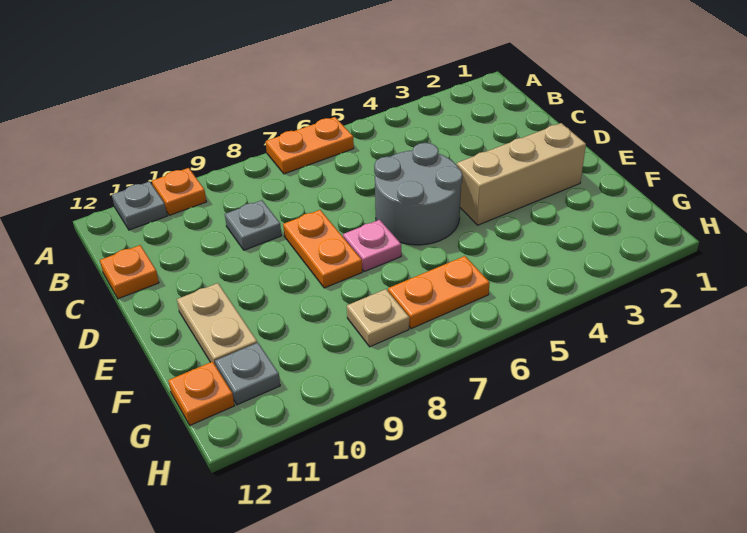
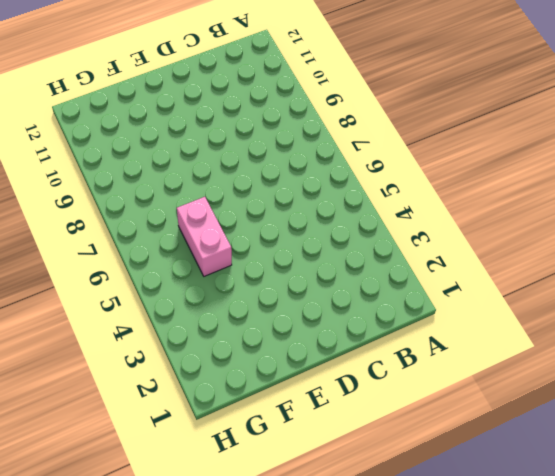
pink 1x2 brick [177,197,232,276] -> none
none -> orange 1x2 plate [266,117,354,174]
none -> orange 1x1 plate [152,168,206,215]
none -> grey 1x1 plate [112,181,167,230]

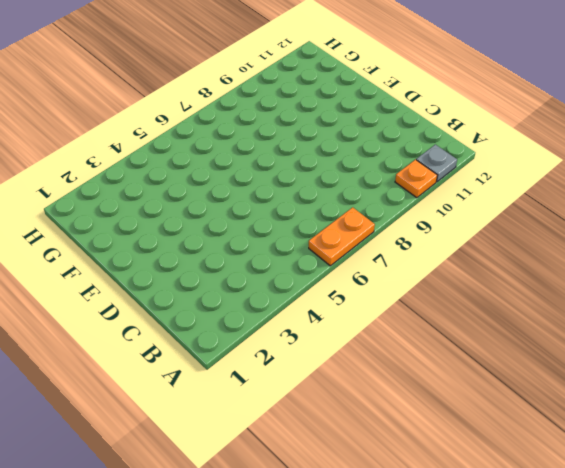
none -> grey 1x1 plate [225,200,282,250]
none -> orange 1x1 plate [100,245,159,299]
none -> grey 2x2 round brick [374,143,462,245]

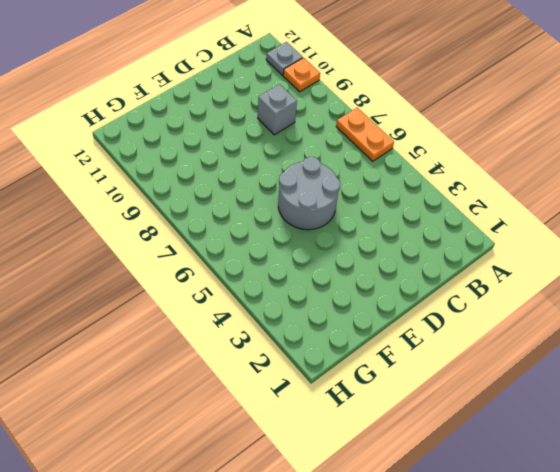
grey 1x1 brick [258,84,297,135] -> grey 1x1 plate [225,200,282,250]
none -> orange 1x1 plate [100,245,159,299]
none -> orange 1x2 plate [283,210,362,288]
none -> tan 1x3 brick [457,123,586,225]

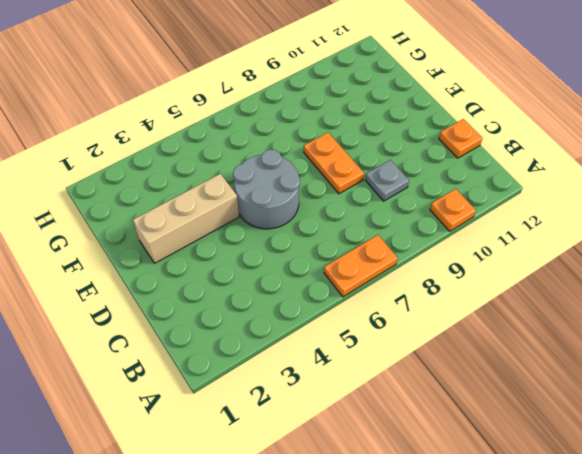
none -> grey 1x1 plate [112,181,167,230]
none -> pink 1x1 plate [343,220,401,272]
none -> tan 1x2 plate [177,283,257,366]

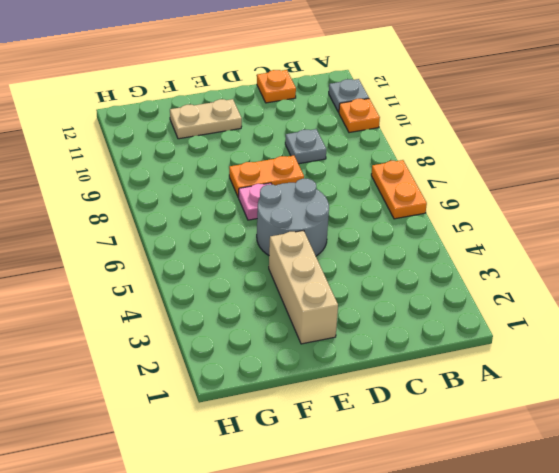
none -> orange 1x2 plate [388,256,490,329]
none -> tan 1x1 plate [347,289,409,347]
none -> grey 1x1 plate [215,343,280,405]

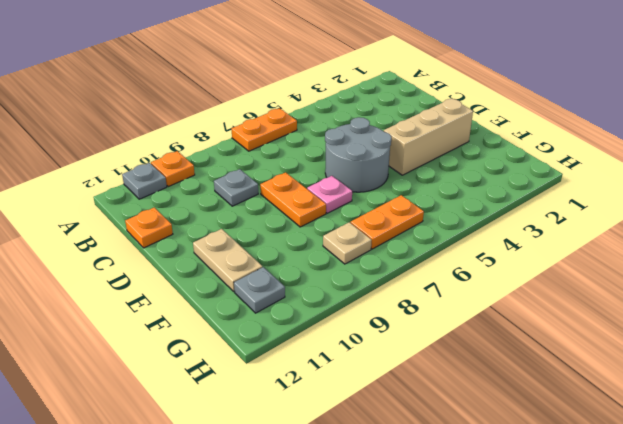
none -> orange 1x1 plate [168,362,235,425]

